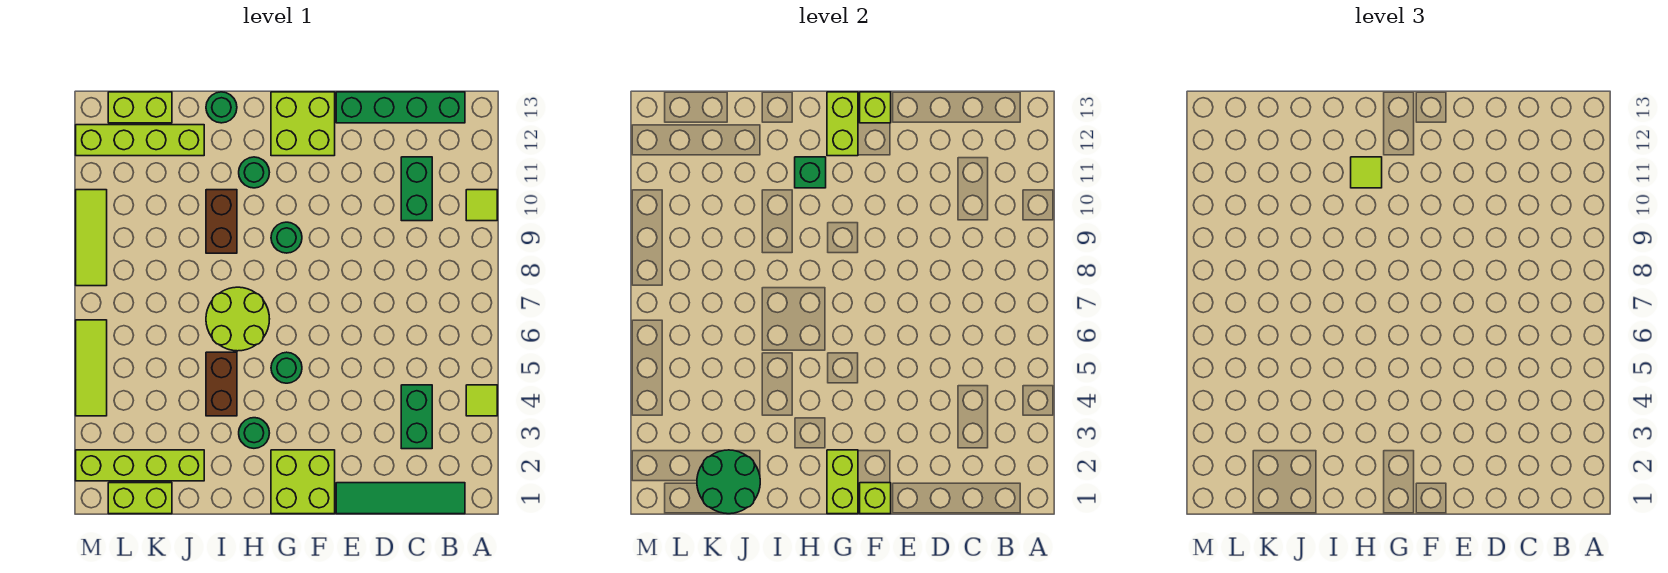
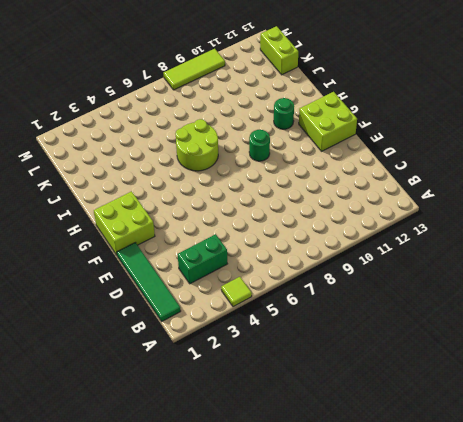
none -> lime 1x1 tile [466,190,497,221]
none -> green 1x4 brick [336,92,465,123]
none -> green 1x2 brick [401,157,432,221]

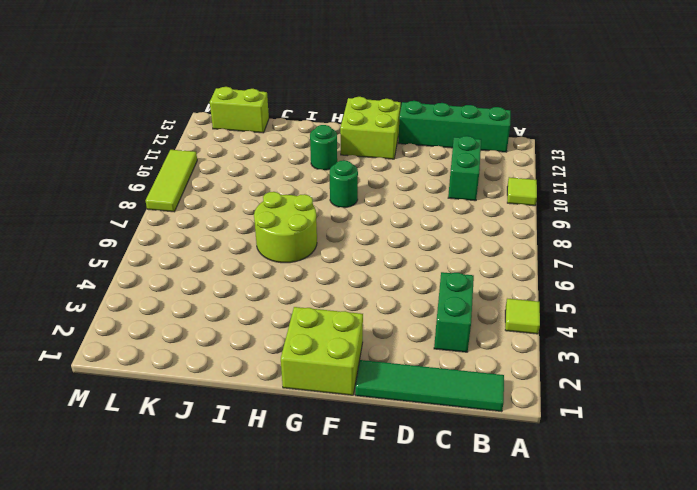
none -> green 1x1 round brick [271,352,302,383]
none -> green 1x1 round brick [239,418,269,448]
none -> brown 1x2 brick [206,352,237,416]

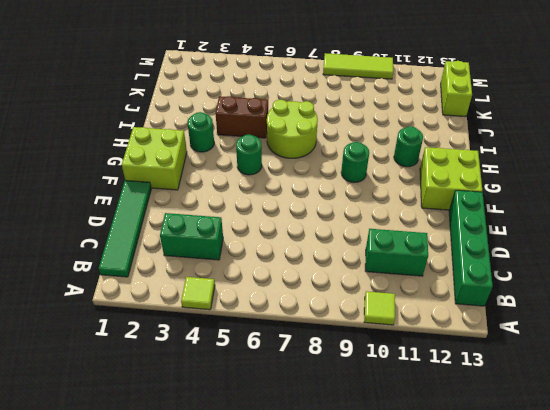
none -> brown 1x2 brick [206,190,237,253]
none -> green 1x1 round brick [206,92,237,123]
none -> lime 1x4 brick [76,450,204,481]

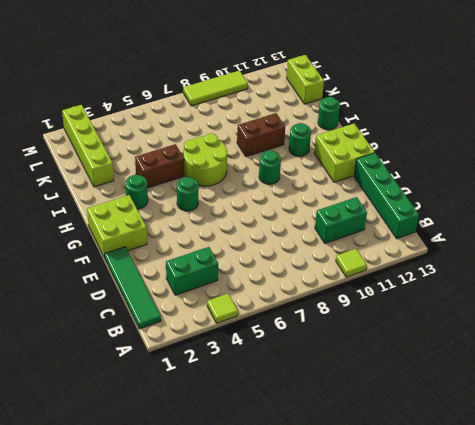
none -> lime 1x4 brick [76,125,204,156]
none -> lime 1x2 brick [108,483,172,514]
none -> lime 1x3 tile [76,320,107,416]

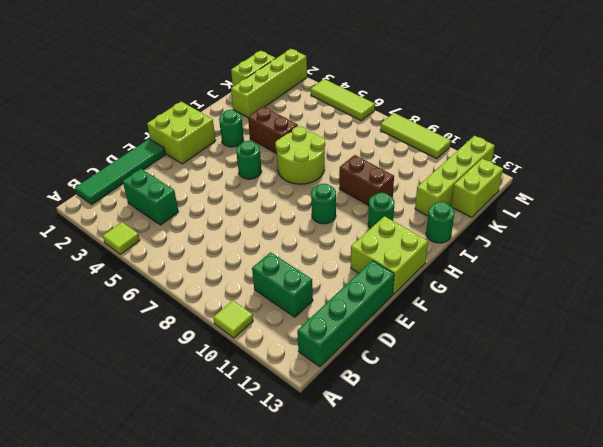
none -> lime 1x1 brick [860,483,891,514]
none -> lime 1x1 brick [860,92,891,123]
none -> lime 1x2 brick [827,450,858,514]

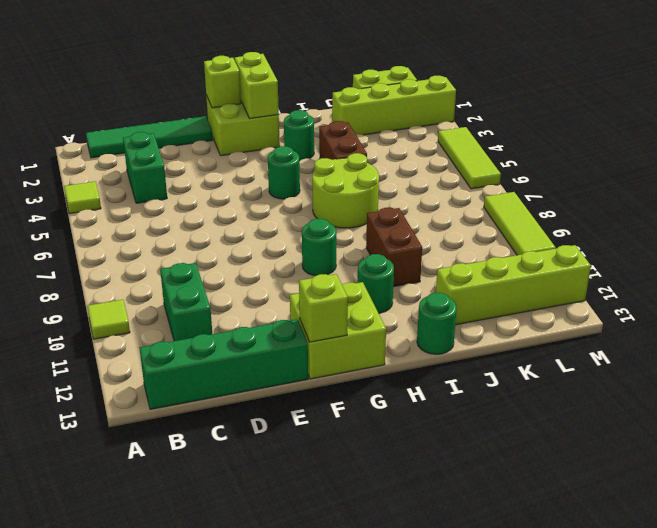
none -> lime 1x2 brick [108,92,172,123]
none -> lime 1x2 brick [827,92,858,156]
none -> green 1x1 brick [795,157,826,188]

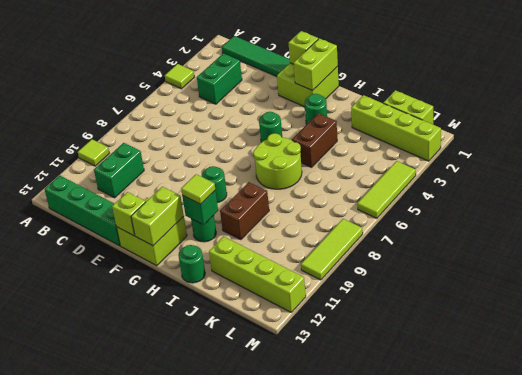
none -> lime 1x2 brick [108,92,172,123]
none -> green 2x2 round brick [697,450,760,514]

